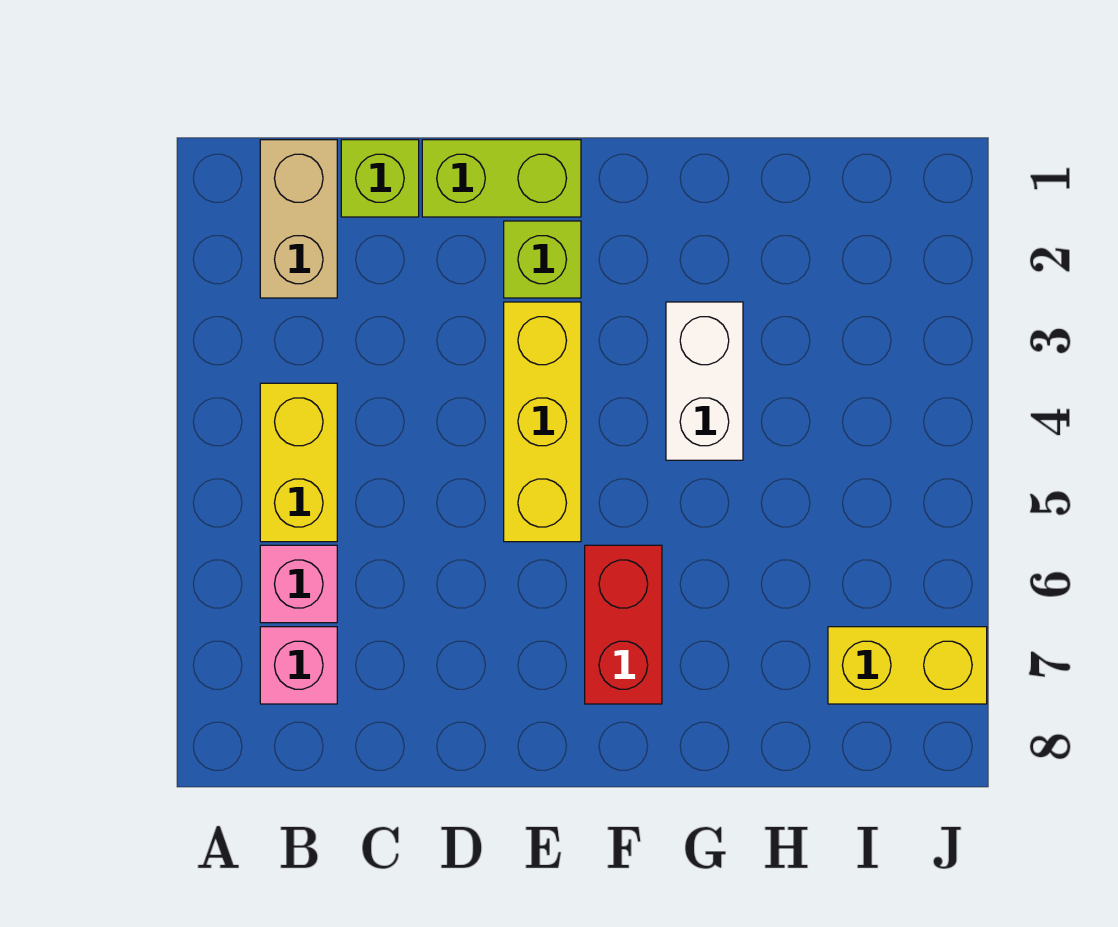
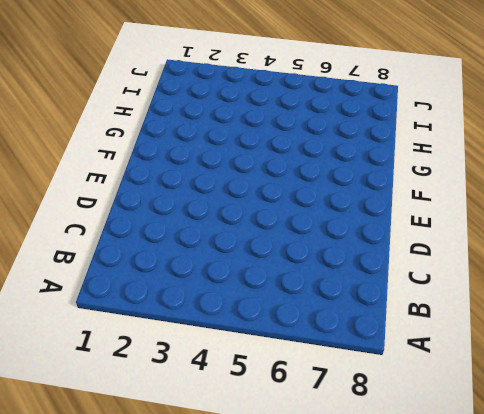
none -> tan 1x2 brick [260,140,337,298]
none -> yellow 1x2 brick [260,383,337,542]

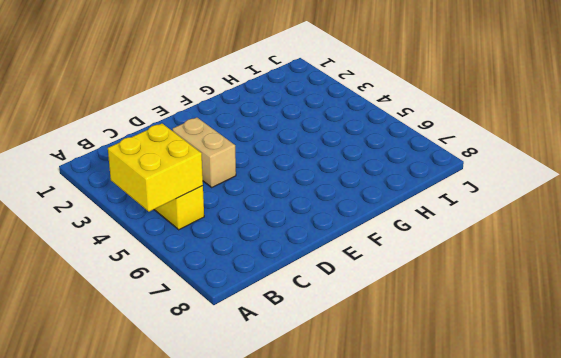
yellow 2x2 brick [108,124,203,212] -> none
tan 1x2 brick [173,117,236,187] -> tan 1x2 brick moved to [260,140,337,298]
none -> pink 1x1 brick [260,545,337,623]
none -> pink 1x1 brick [260,627,337,704]

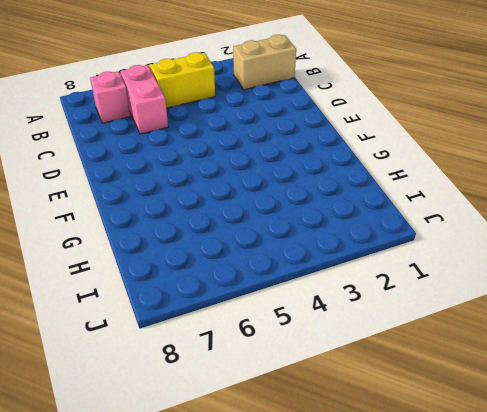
pink 1x2 brick [120,65,168,134] -> pink 1x1 brick [260,545,337,623]
none -> lime 1x1 brick [341,140,419,217]
none -> lime 1x2 brick [422,140,581,217]

